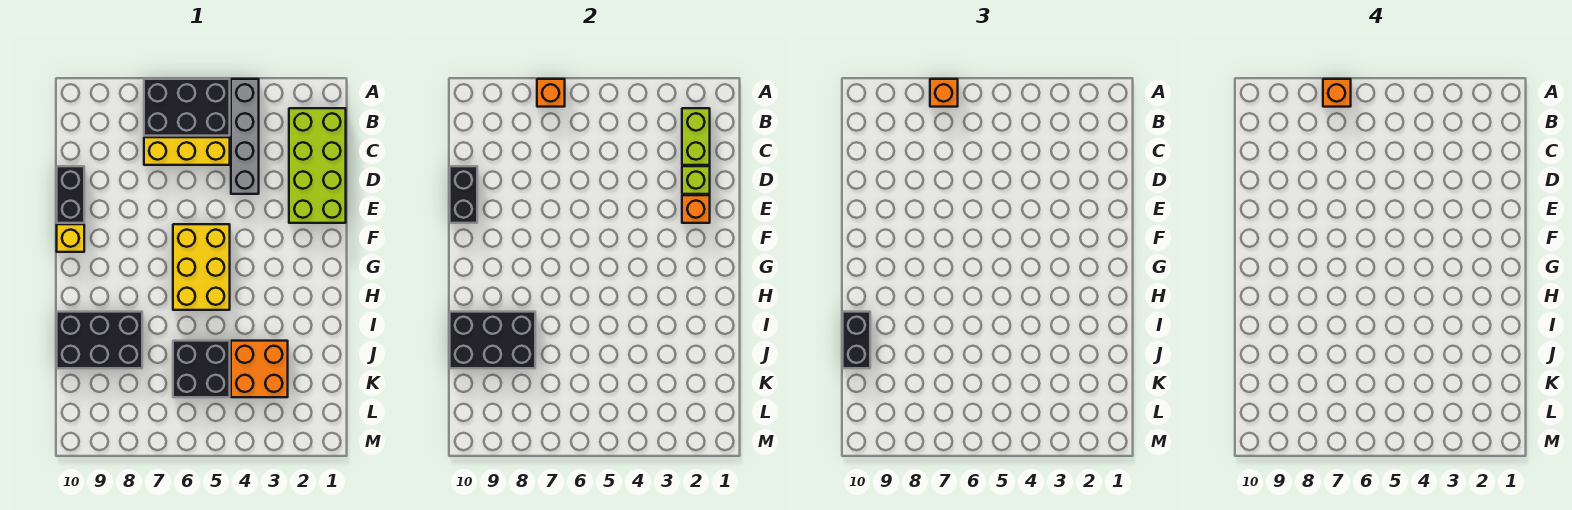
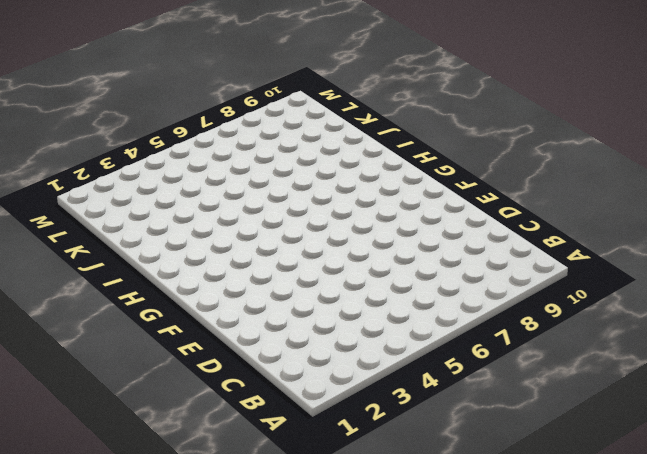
none -> grey 1x4 brick [231,79,259,194]
none -> black 2x3 brick [144,79,230,136]
none -> lime 2x4 brick [289,108,346,223]

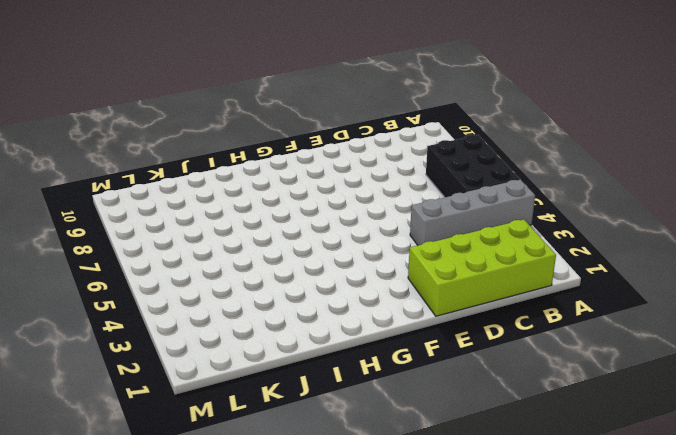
none -> yellow 1x3 brick [144,137,230,165]
none -> black 1x2 brick [57,166,84,223]
none -> yellow 2x3 brick [173,224,230,310]

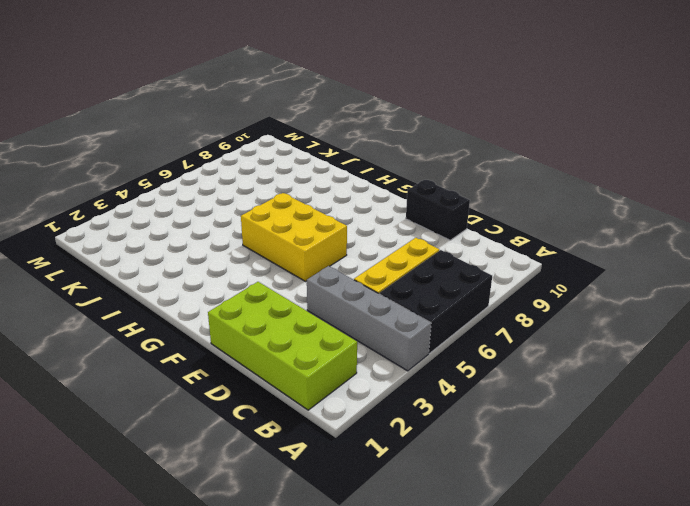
none -> yellow 1x1 brick [57,224,84,252]
none -> black 2x3 brick [57,312,142,368]
none -> orange 2x2 brick [231,341,288,397]

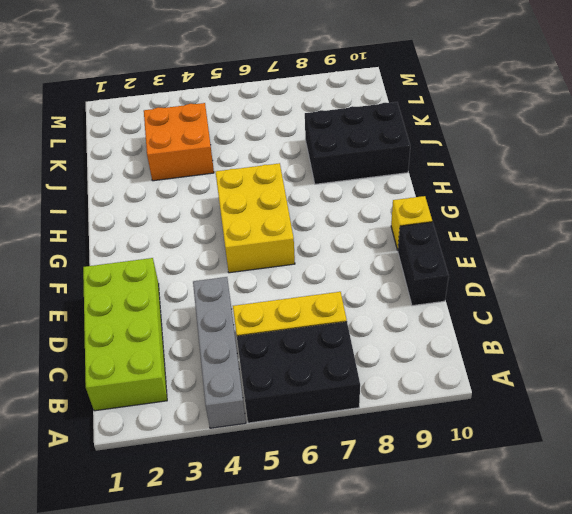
none -> black 2x2 brick [173,341,230,397]
none -> orange 1x1 brick [537,79,565,107]
none -> lime 1x2 brick [682,108,710,165]

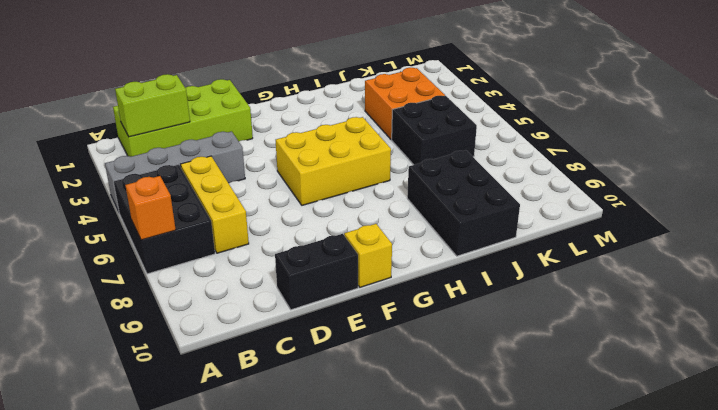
none -> lime 1x1 brick [682,166,710,194]
none -> black 1x2 brick [450,166,477,223]
none -> orange 1x1 brick [682,195,710,223]

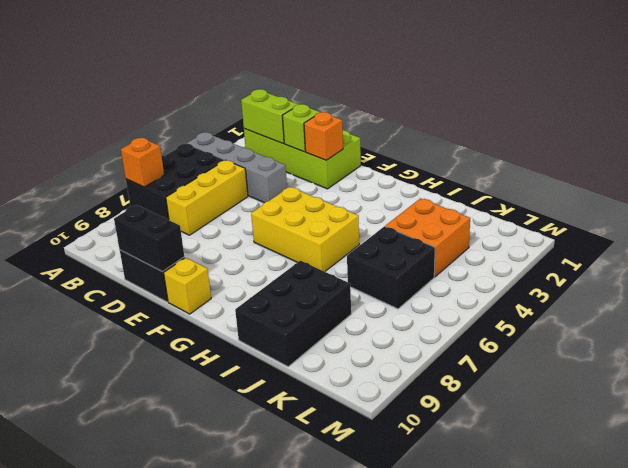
none -> black 2x3 brick [450,312,535,368]
none -> orange 1x1 brick [930,79,958,107]
none -> black 1x2 brick [843,312,870,368]

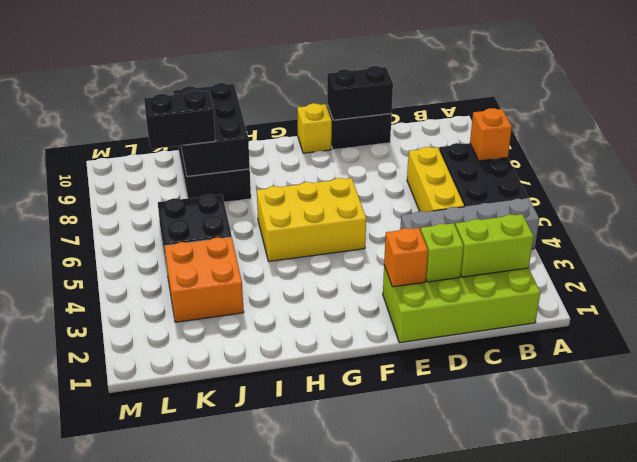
black 1x2 brick [144,90,215,149] -> black 1x2 brick moved to [843,312,870,368]
none -> orange 1x1 brick [930,79,958,107]
none -> orange 1x1 brick [1323,79,1351,107]

